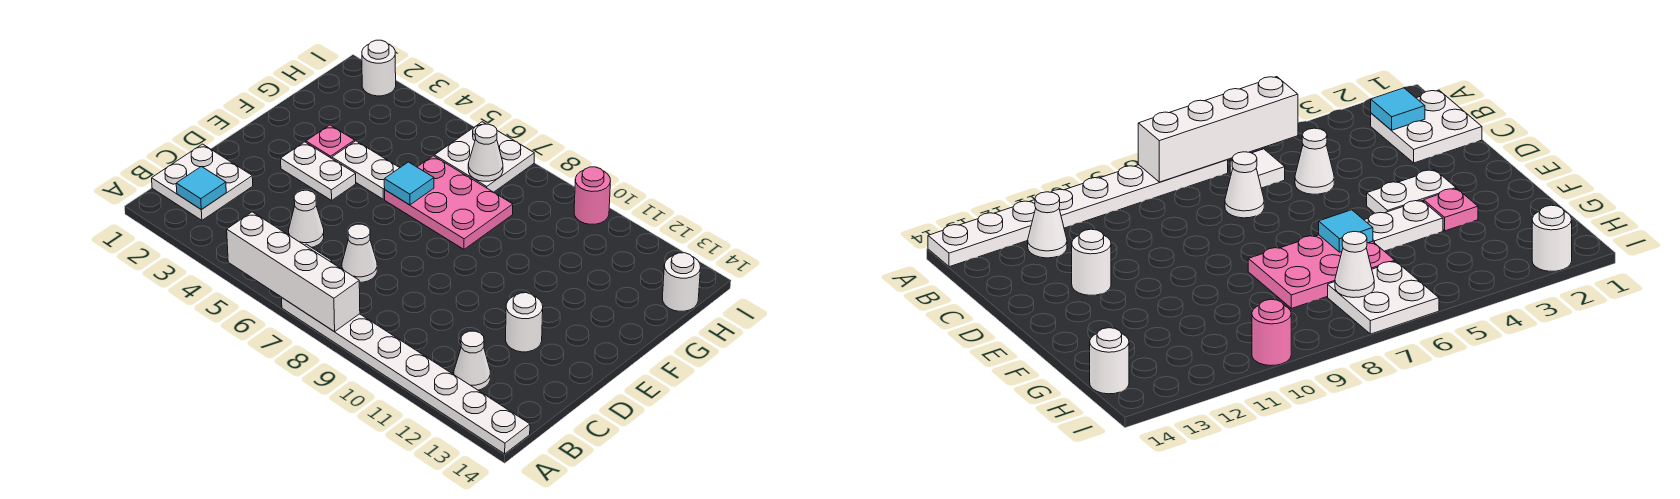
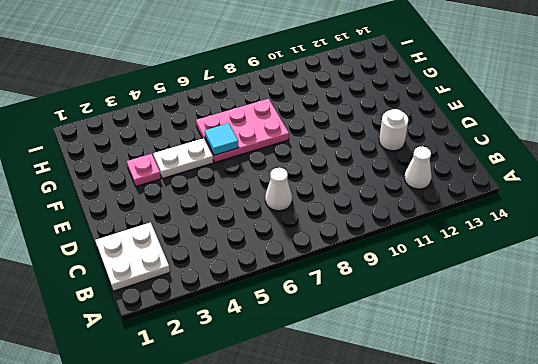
none -> white 1x8 plate [282,298,530,454]
none -> white 1x1 tile [1230,149,1285,188]
none -> white 1x1 cone [289,190,324,247]

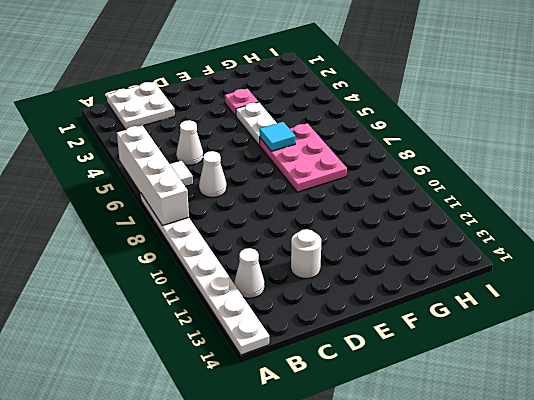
none -> white 1x2 plate [281,142,356,200]
none -> white 2x2 plate [434,122,534,192]
none -> white 1x1 round brick [662,253,701,311]

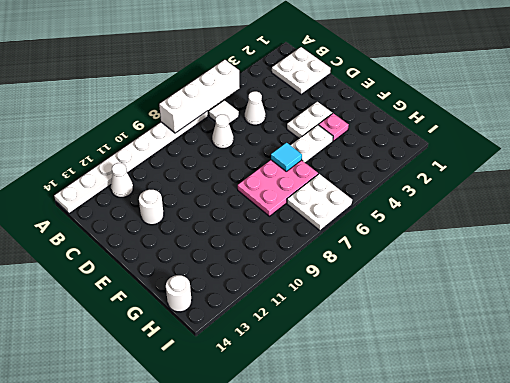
none -> white 1x1 round brick [362,40,396,96]
none -> pink 1x1 round brick [574,167,611,224]
none -> cyan 1x1 tile [176,167,226,210]

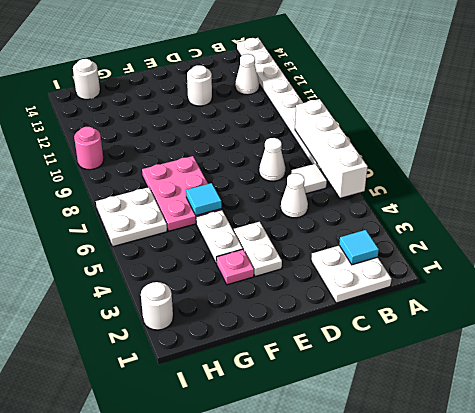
none -> white 1x1 cone [468,124,503,181]

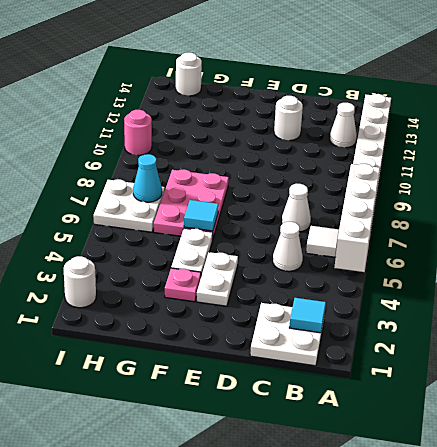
cyan 1x1 cone [133,154,162,202] -> white 1x1 cone [468,124,503,181]

